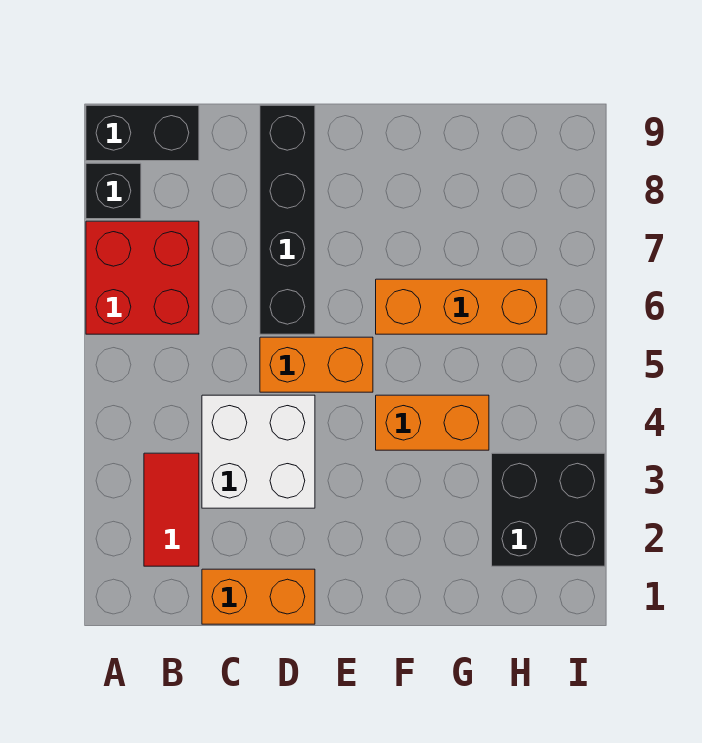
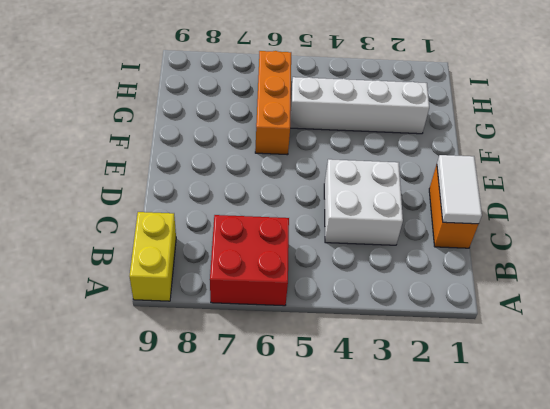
yellow 1x2 brick [130,212,176,301] -> black 1x2 brick [86,105,199,161]
white 1x2 tile [437,155,482,224] -> none
white 1x4 brick [290,77,429,134] -> orange 1x2 brick [376,395,489,450]
none -> black 1x1 brick [86,163,141,219]
none -> red 1x2 tile [144,453,199,566]

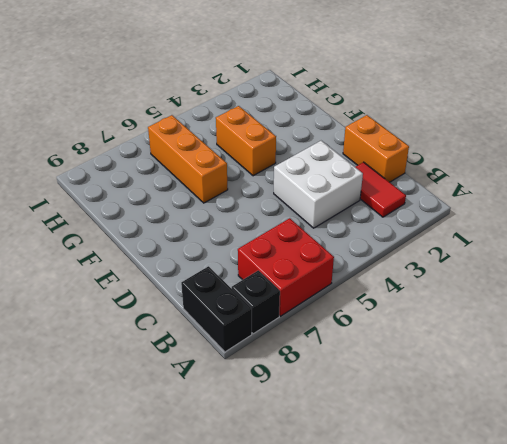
red 1x2 tile [356,162,406,217] -> red 1x2 tile turned to [144,453,199,566]
none -> orange 1x2 brick [260,337,373,392]
none -> black 1x4 brick [260,105,315,334]

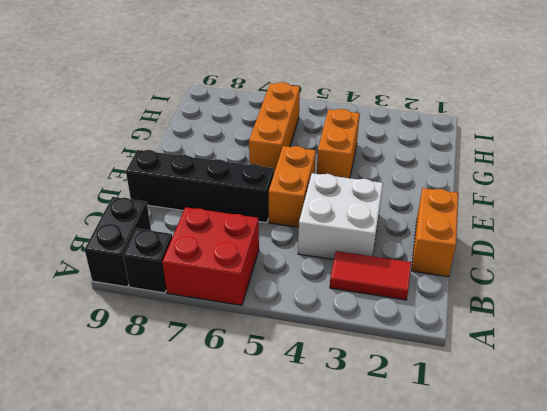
none -> black 2x2 brick [492,453,605,566]

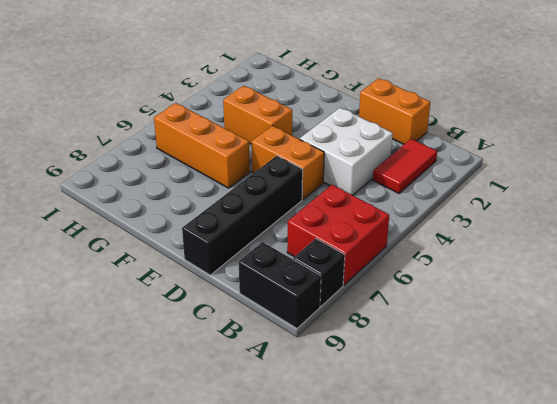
none -> black 2x2 brick [492,453,605,566]

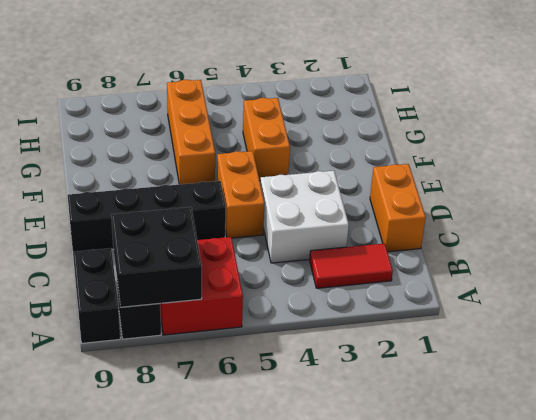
black 2x2 brick [111,207,202,307] -> black 2x2 brick moved to [492,453,605,566]

